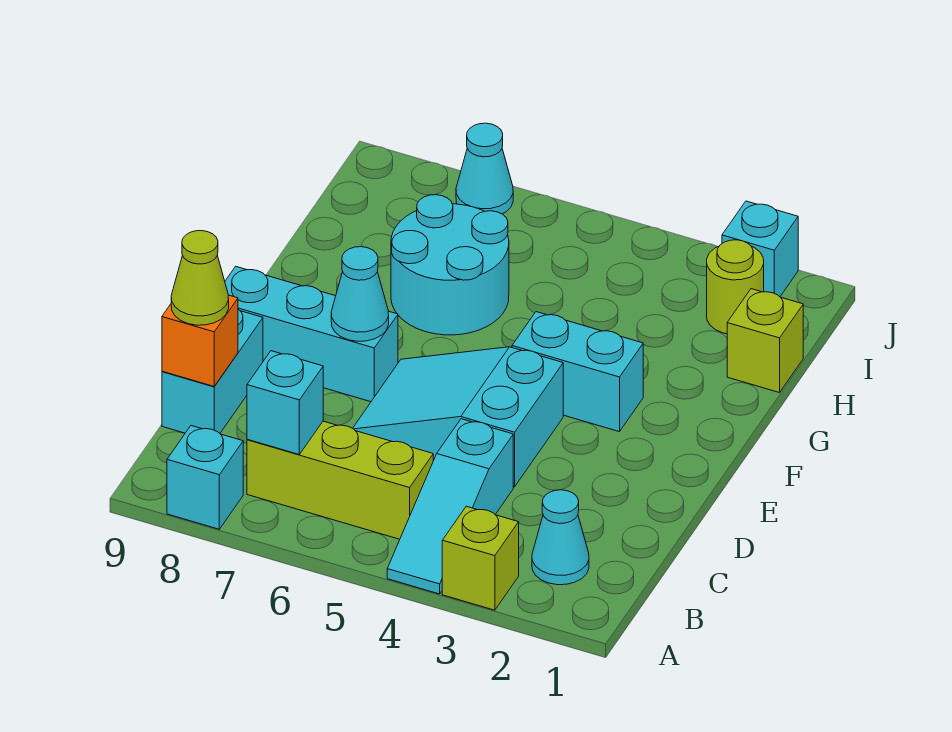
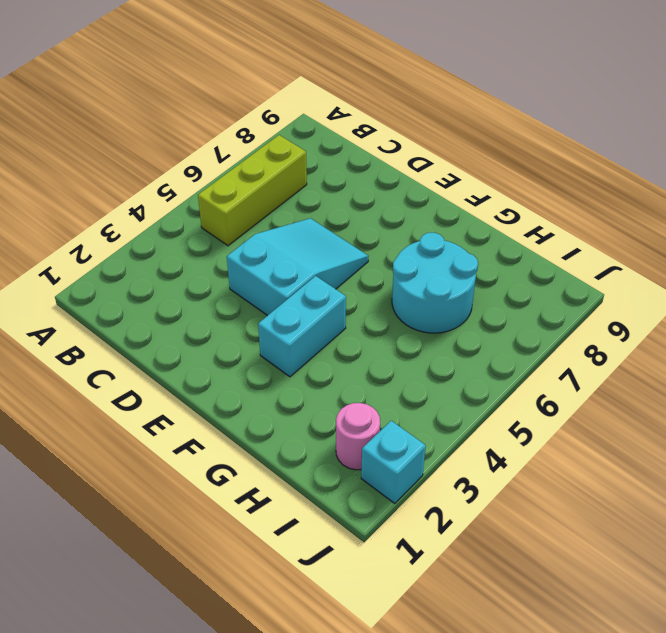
pink 1x1 round brick [336,403,380,470] -> lime 1x1 round brick [707,240,764,334]
none -> lime 1x1 brick [442,506,519,610]
none -> cyan 1x3 slope [387,419,513,594]
none -> cyan 1x1 brick [167,426,243,529]

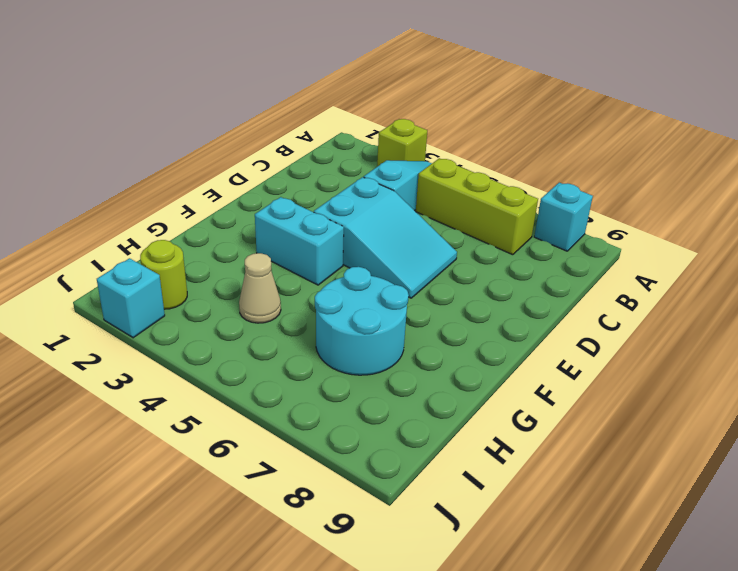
tan 1x1 cone [239,253,281,323] -> none
none -> cyan 1x1 cone [532,490,589,585]
none -> cyan 1x2 brick [162,309,263,433]
none -> cyan 1x3 brick [225,266,398,402]

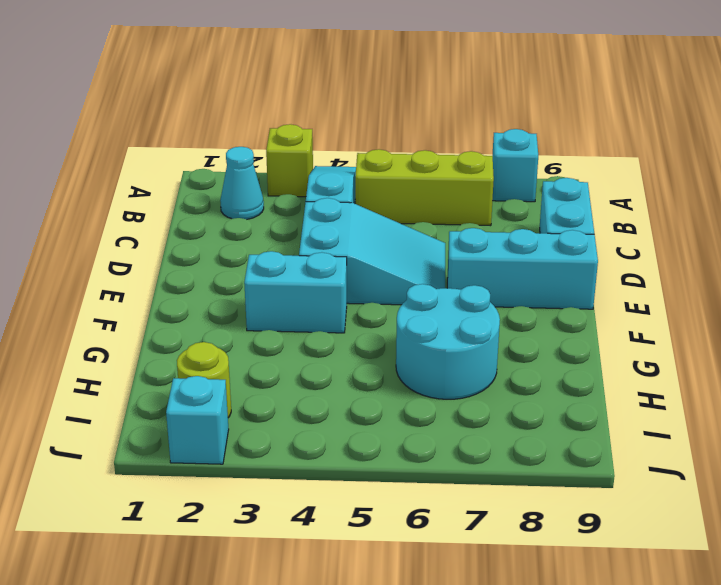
none -> lime 1x1 brick [727,289,803,393]
none -> cyan 1x1 cone [456,123,513,214]
none -> cyan 1x1 brick [247,351,323,454]

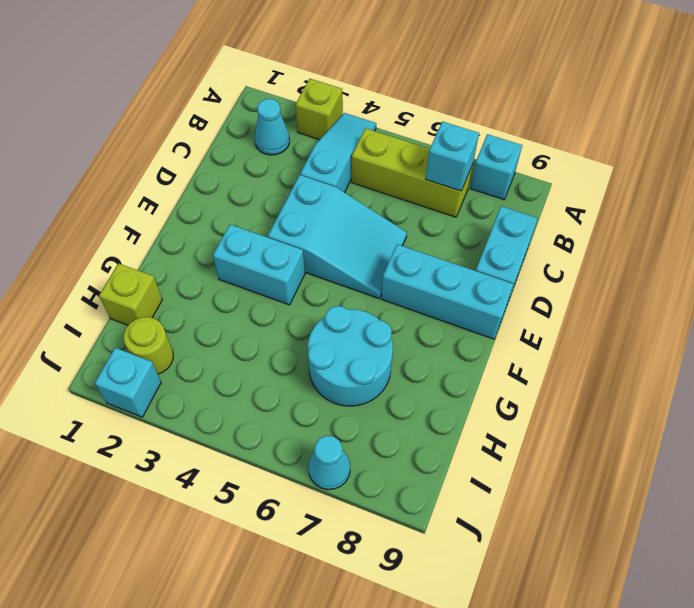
none -> orange 1x1 brick [162,295,238,386]
none -> cyan 1x1 cone [331,247,389,341]
none -> lime 1x1 cone [171,231,229,325]

